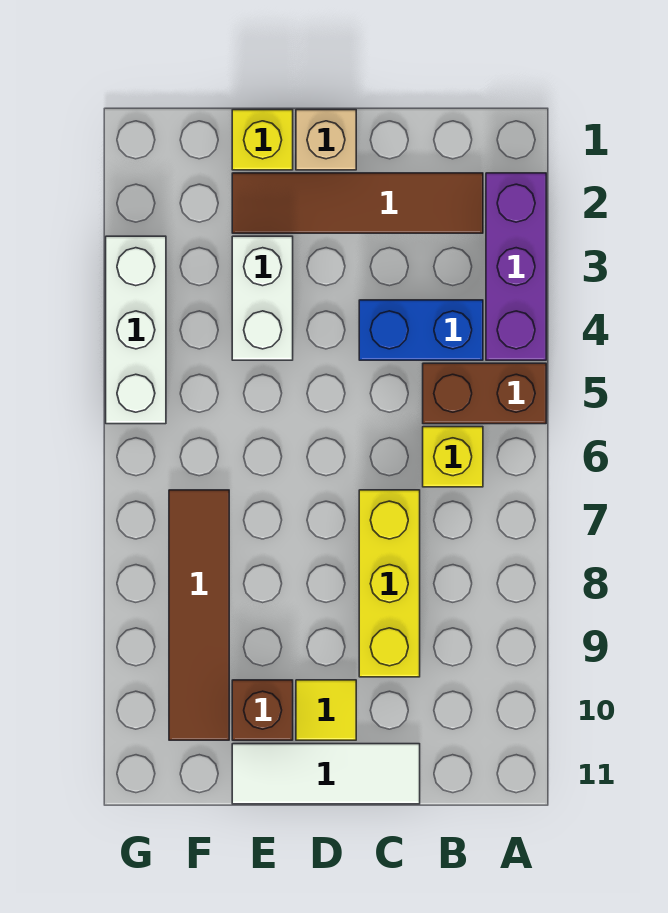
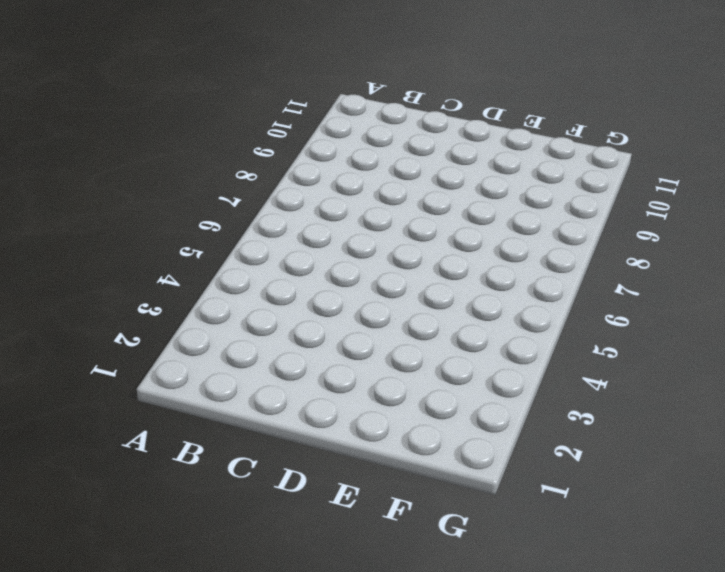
none -> purple 1x3 brick [486,173,546,360]
none -> brown 1x2 brick [423,363,546,424]
none -> brown 1x4 tile [232,173,483,233]

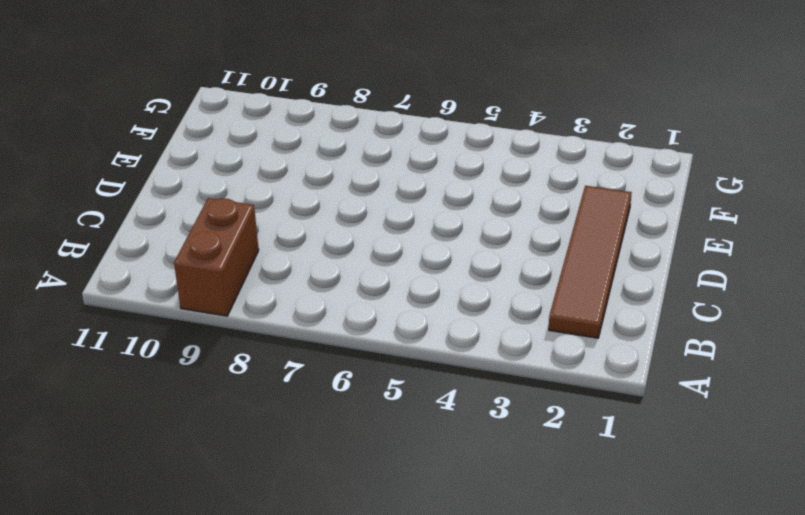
brown 1x2 brick [174,198,259,316] -> brown 1x2 brick moved to [423,363,546,424]
none -> purple 1x3 brick [486,173,546,360]
none -> blue 1x2 brick [359,300,483,360]
none -> yellow 1x1 brick [423,427,483,487]

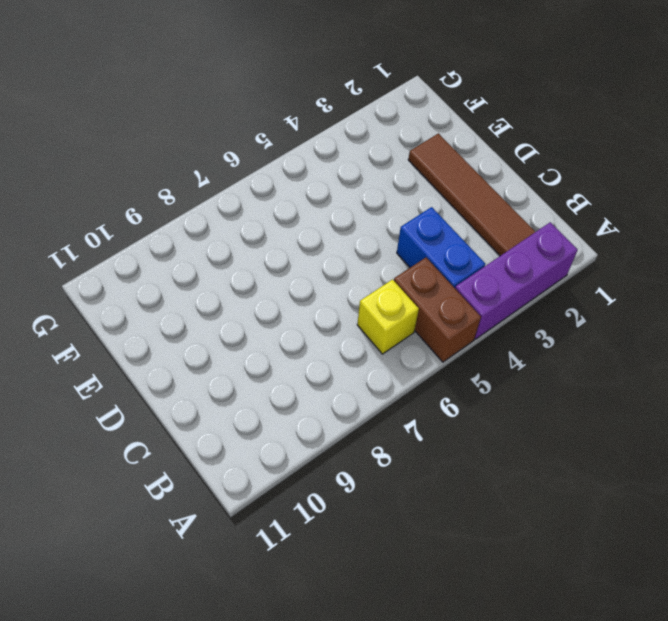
none -> yellow 1x3 brick [359,490,420,677]
none -> white 1x3 tile [232,744,420,804]
none -> tan 1x1 brick [296,110,356,170]

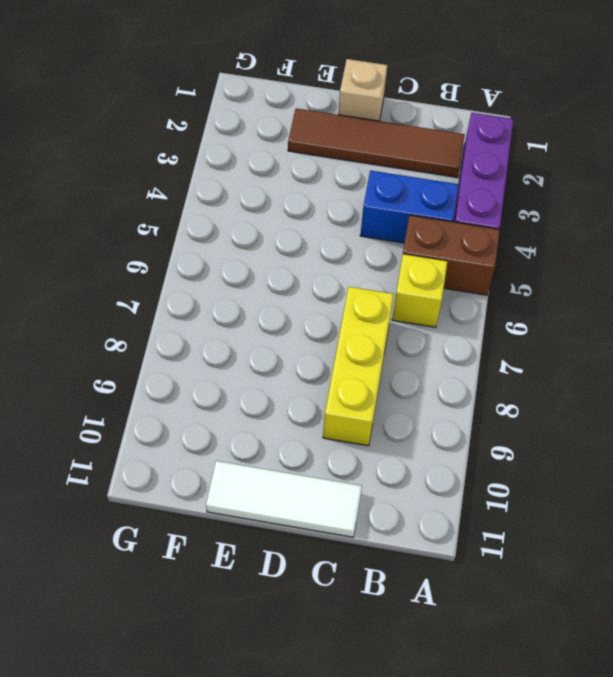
none -> yellow 1x1 tile [296,680,356,740]
none -> yellow 1x1 brick [232,110,293,170]
none -> white 1x2 brick [232,236,293,360]

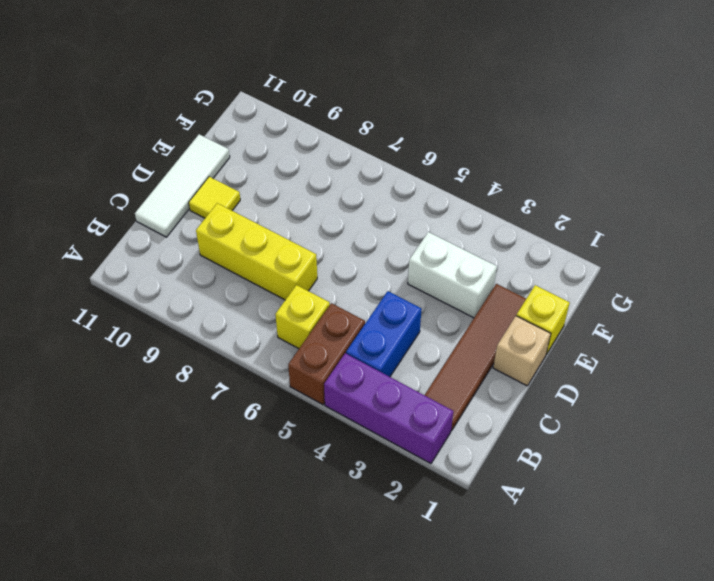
none -> brown 1x1 brick [232,680,293,740]
none -> brown 1x4 tile [169,490,229,740]
none -> white 1x3 brick [106,236,166,424]

